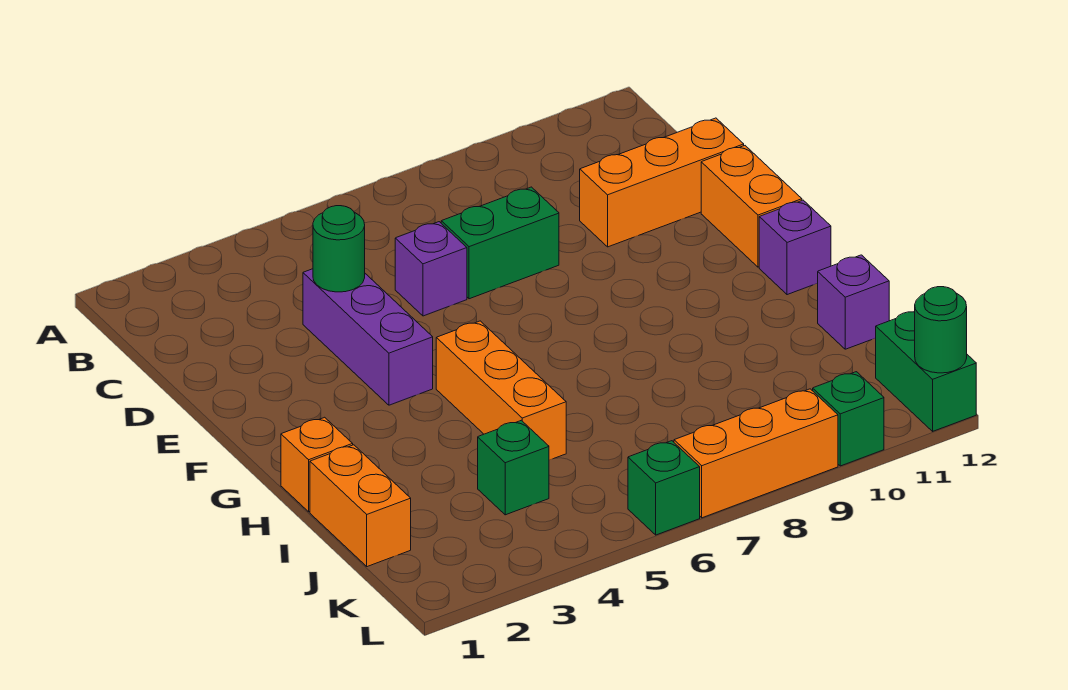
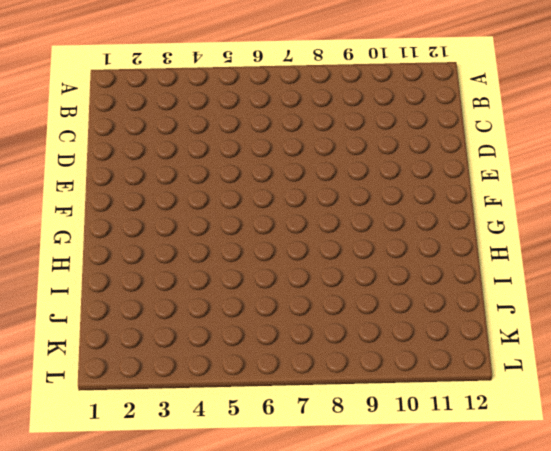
none -> purple 1x3 brick [303,269,433,405]
none -> purple 1x1 brick [395,222,467,316]
none -> green 1x2 brick [441,187,559,299]

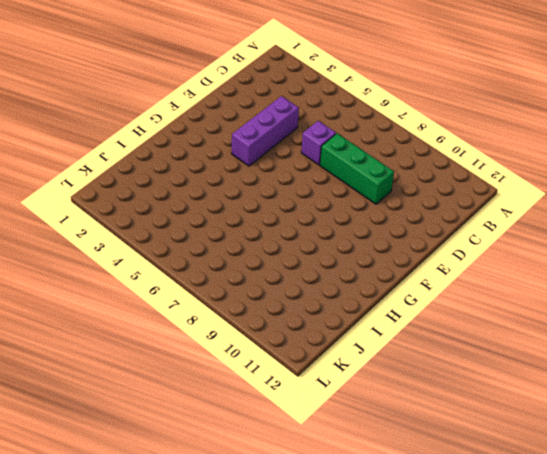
green 1x3 brick [320,133,394,204] -> green 1x2 brick [441,187,559,299]
none -> orange 1x3 brick [580,118,744,247]
none -> orange 1x2 brick [701,146,802,267]
none -> orange 1x3 brick [436,321,566,460]

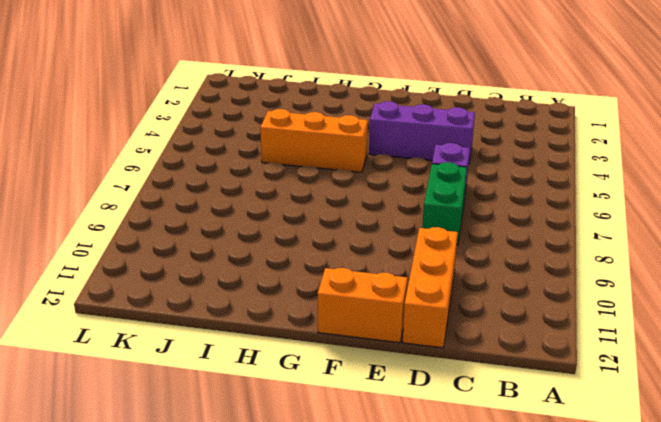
none -> purple 1x1 brick [759,200,831,295]
none -> orange 1x1 brick [281,417,353,512]
none -> orange 1x2 brick [310,445,411,567]

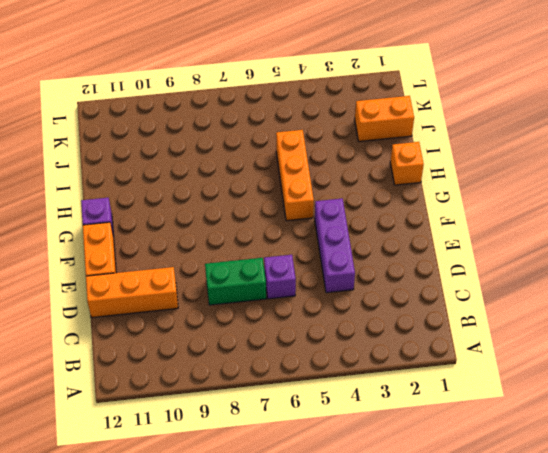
orange 1x2 brick [355,96,414,141] -> orange 1x2 brick turned to [310,445,411,567]
none -> purple 1x1 brick [818,255,889,349]
none -> green 1x1 brick [478,420,549,515]
none -> green 1x2 brick [876,312,976,431]

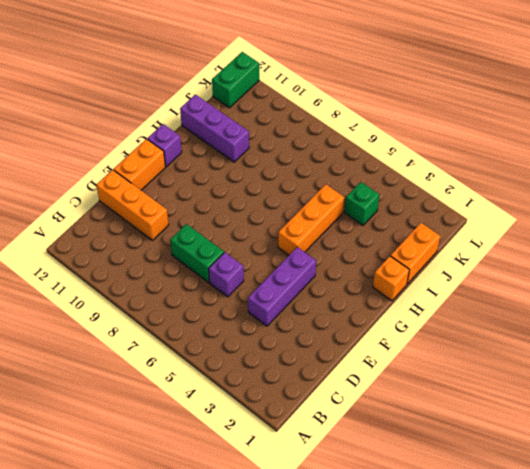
purple 1x3 brick [180,95,249,162] -> purple 1x1 brick [818,255,889,349]
none -> green 1x1 brick [628,441,700,535]
none -> orange 1x3 brick [674,389,838,518]
none -> green 1x1 brick [813,372,884,466]

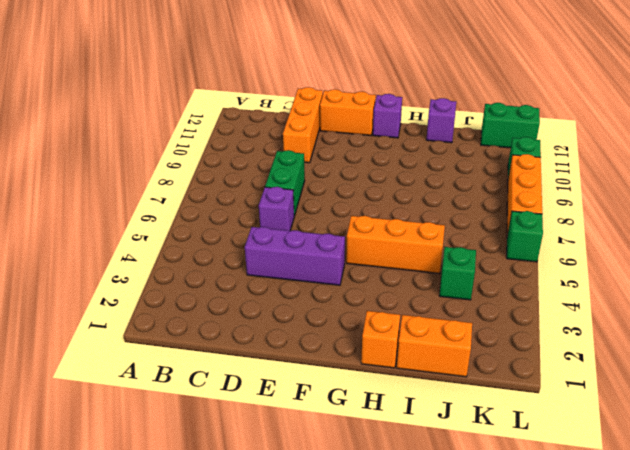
none -> green 1x1 round brick [313,206,365,292]
none -> green 1x1 round brick [915,287,967,373]

